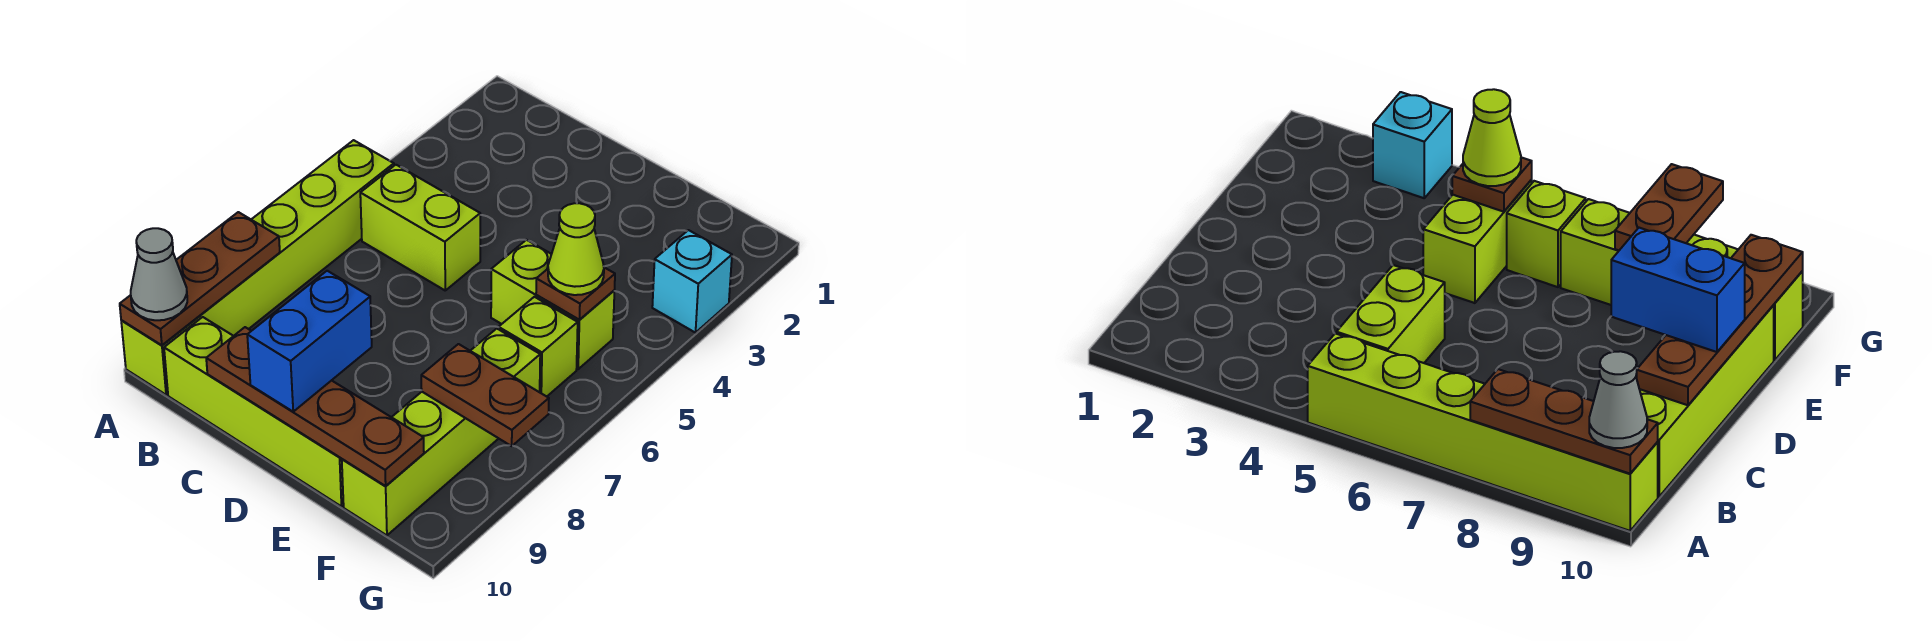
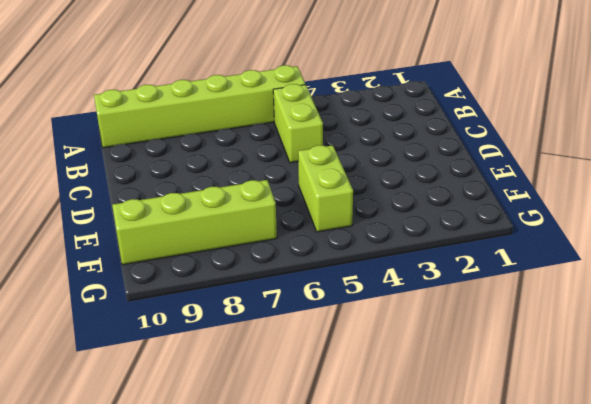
none -> lime 1x4 brick [164,317,344,506]
none -> lime 1x1 brick [499,297,578,397]
none -> cyan 1x1 brick [652,230,732,333]

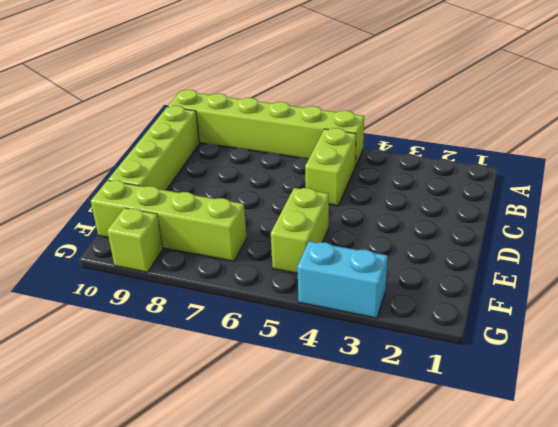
cyan 1x2 brick [297,241,388,318] -> cyan 1x1 brick [652,230,732,333]
lime 1x1 brick [107,208,163,272] -> lime 1x1 brick moved to [499,297,578,397]
none -> brown 1x3 plate [120,212,280,345]
none -> brown 1x4 plate [206,327,424,486]
none -> brown 1x1 plate [536,268,615,320]

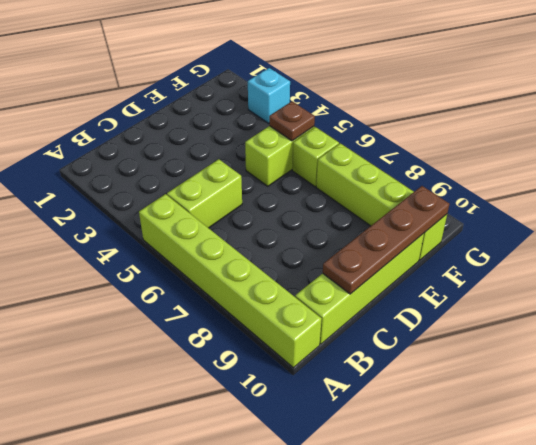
none -> brown 1x3 plate [120,212,280,345]
none -> brown 1x2 plate [421,344,549,446]
none -> grey 1x1 cone [131,228,187,320]

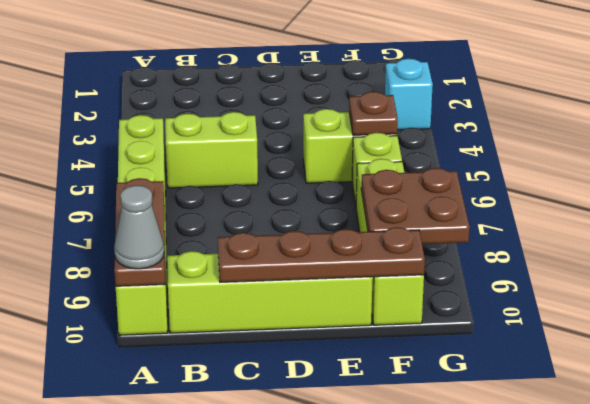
brown 2x2 plate [361,168,469,244] -> brown 1x2 plate [421,344,549,446]
none -> blue 1x2 brick [247,271,372,412]
none -> lime 1x1 cone [548,203,604,295]

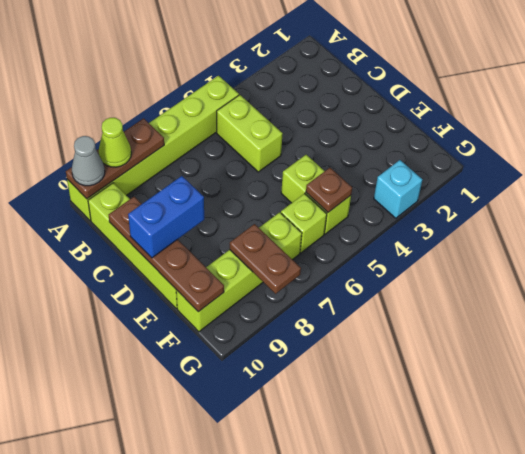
lime 1x1 cone [99,118,131,167] -> lime 1x1 cone moved to [548,203,604,295]

